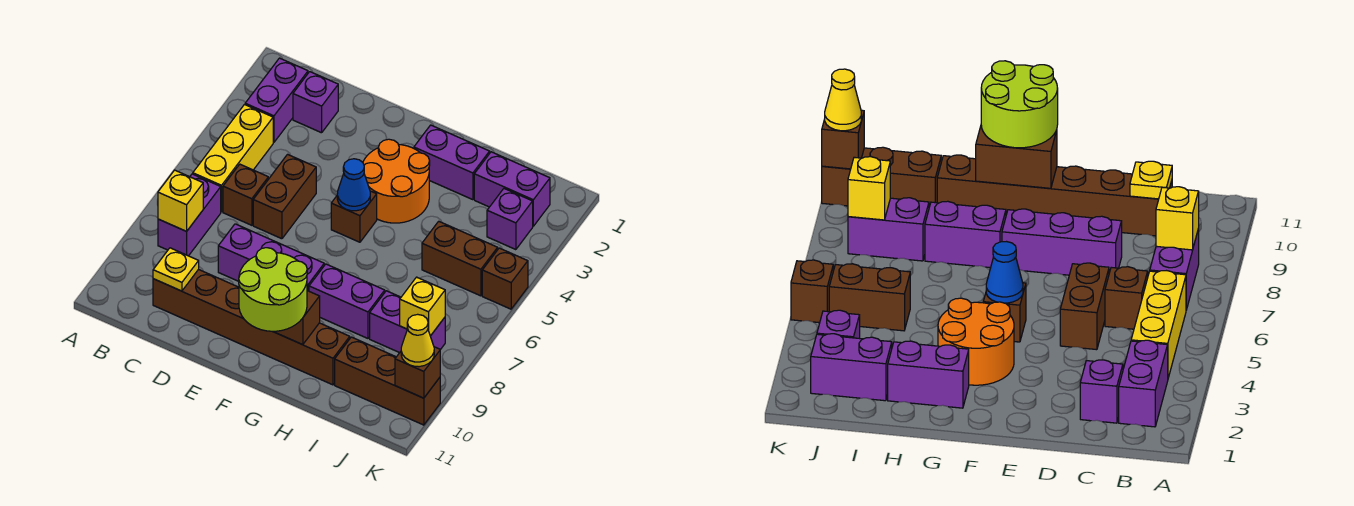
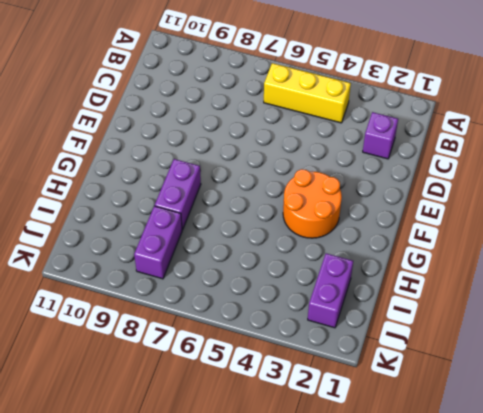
none -> purple 1x2 brick [245,58,308,142]
none -> purple 1x2 brick [158,174,221,256]
none -> brown 1x1 brick [223,164,268,225]

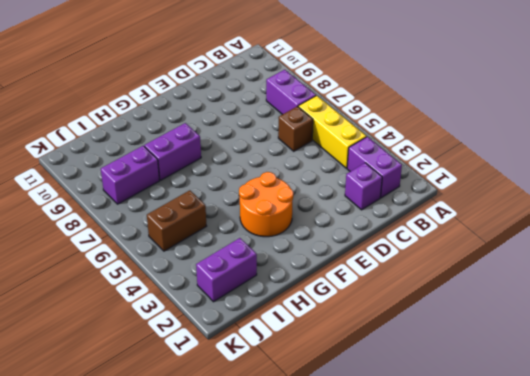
none -> brown 1x6 brick [153,269,350,385]
none -> brown 1x2 brick [253,154,316,239]
none -> purple 1x3 brick [218,224,324,291]

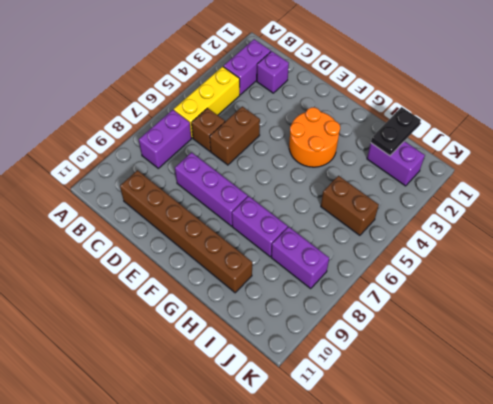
black 1x2 plate [371,107,421,156] -> none
none -> brown 1x1 brick [331,191,377,242]
none -> purple 1x2 brick [414,125,490,200]
none -> brown 1x3 brick [335,337,440,425]

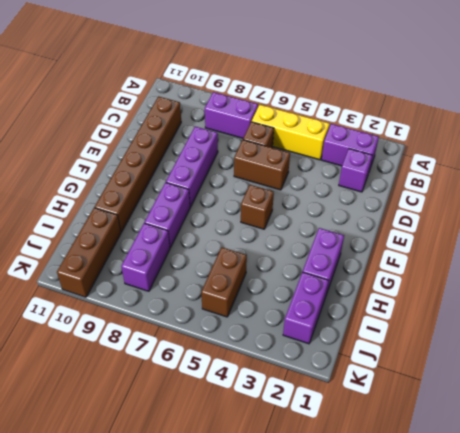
none -> orange 2x2 round brick [363,139,430,223]
none -> purple 1x1 brick [487,189,533,250]
none -> brown 1x1 brick [482,248,528,309]

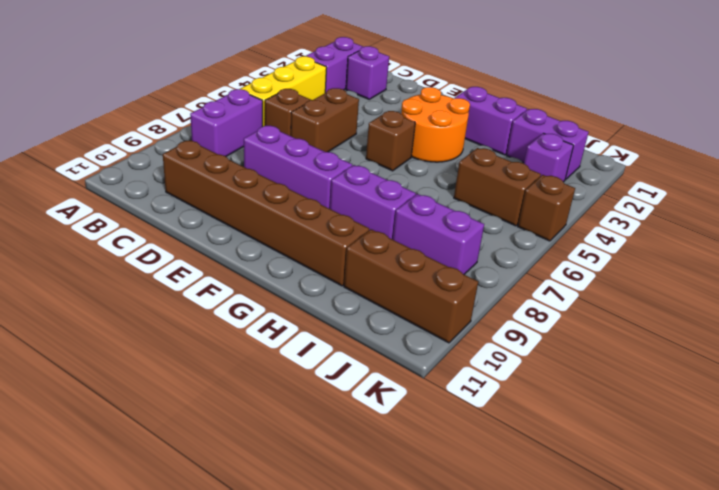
none -> yellow 1x1 brick [158,170,203,231]
none -> yellow 1x1 plate [153,248,199,291]
none -> blue 1x1 cone [337,159,370,211]

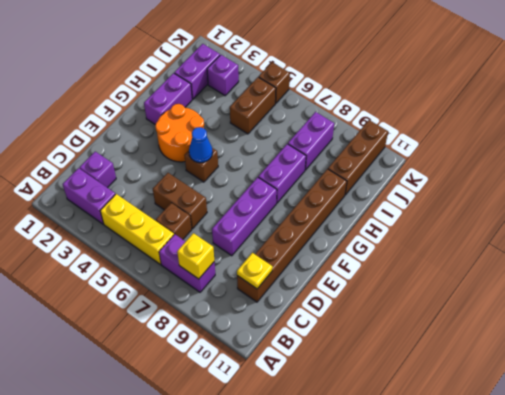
none -> brown 1x2 brick [273,291,320,345]
none -> yellow 1x1 brick [400,277,445,336]
none -> brown 1x1 brick [395,347,440,398]

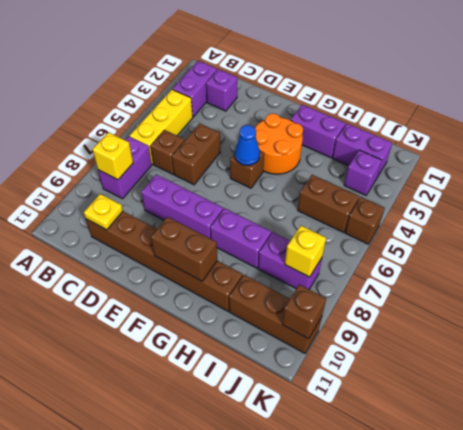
none -> lime 2x2 round brick [239,248,307,331]
none -> yellow 1x1 cone [401,314,434,367]

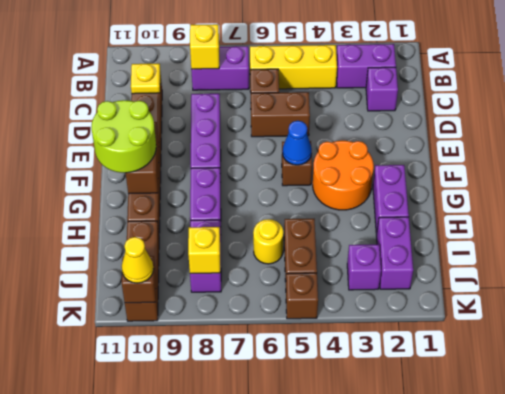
yellow 1x1 round brick [253,219,283,264] -> none

